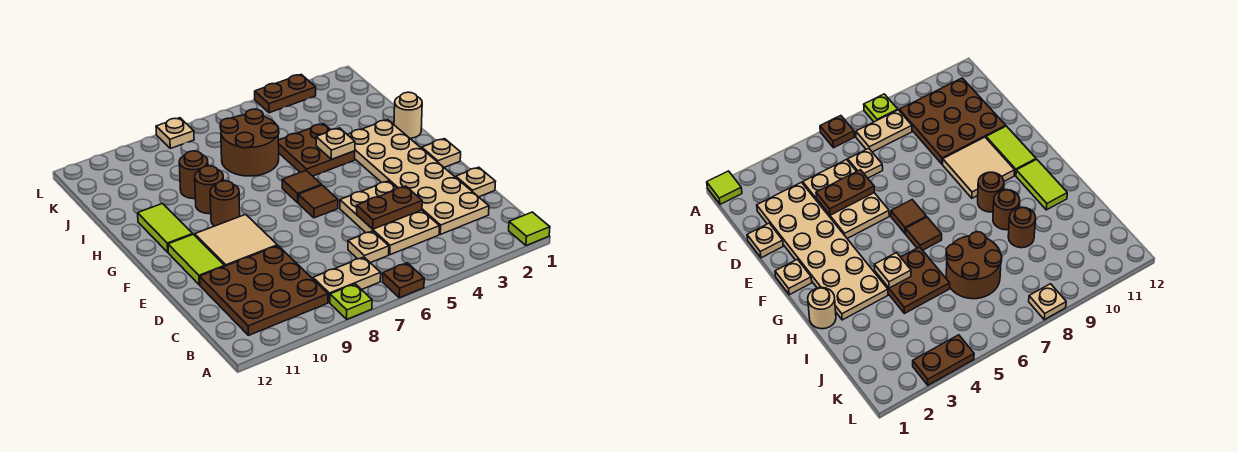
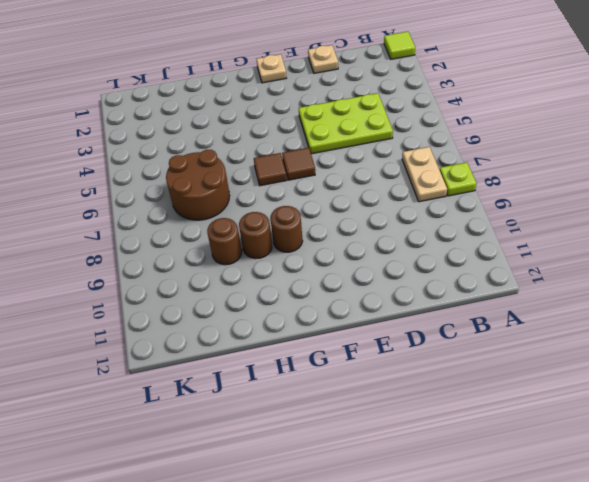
lime 2x3 plate [299,93,393,154] -> tan 2x3 plate [340,181,439,255]
none -> brown 1x1 plate [383,263,424,298]
none -> brown 3x3 plate [200,246,328,335]
none -> tan 2x6 plate [347,120,489,234]

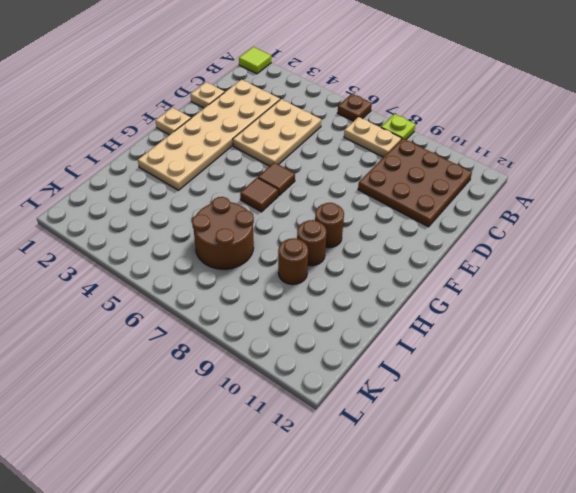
none -> tan 1x1 plate [348,231,389,263]
none -> tan 2x2 tile [195,214,277,266]
none -> lime 1x2 tile [168,234,224,285]

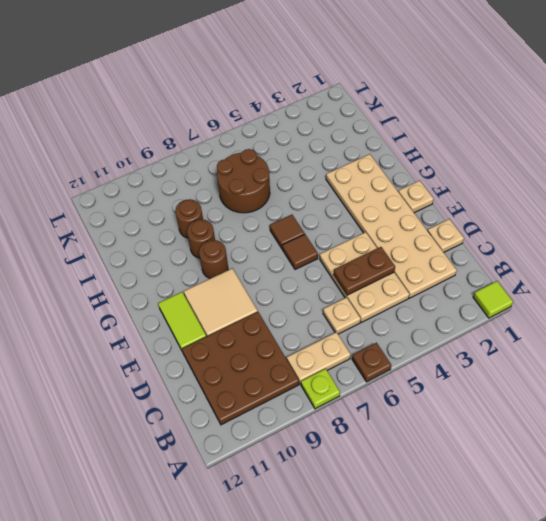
none -> lime 1x2 tile [138,203,193,252]
none -> tan 1x1 round brick [394,92,422,138]
none -> brown 2x2 plate [278,124,355,176]

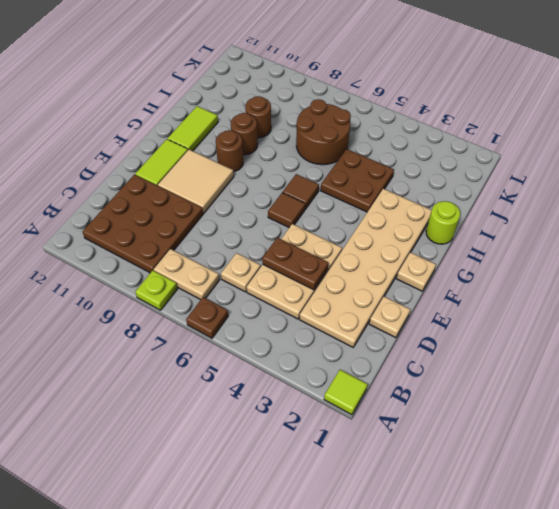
lime 1x1 round brick [426,201,460,244] -> tan 1x1 round brick [394,92,422,138]
none -> brown 1x2 plate [255,75,316,113]
none -> tan 1x1 plate [156,118,194,148]
none -> tan 1x1 plate [316,128,355,160]

